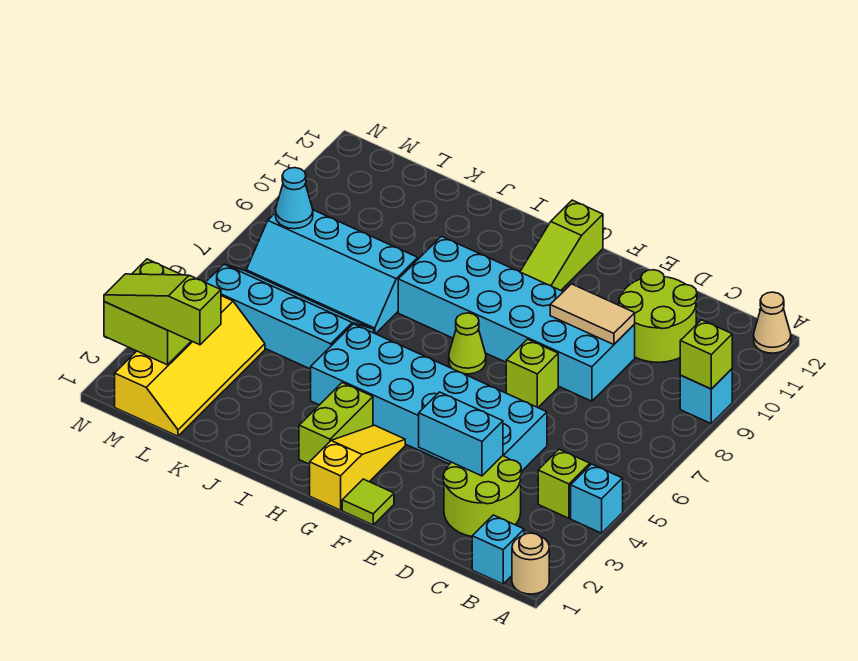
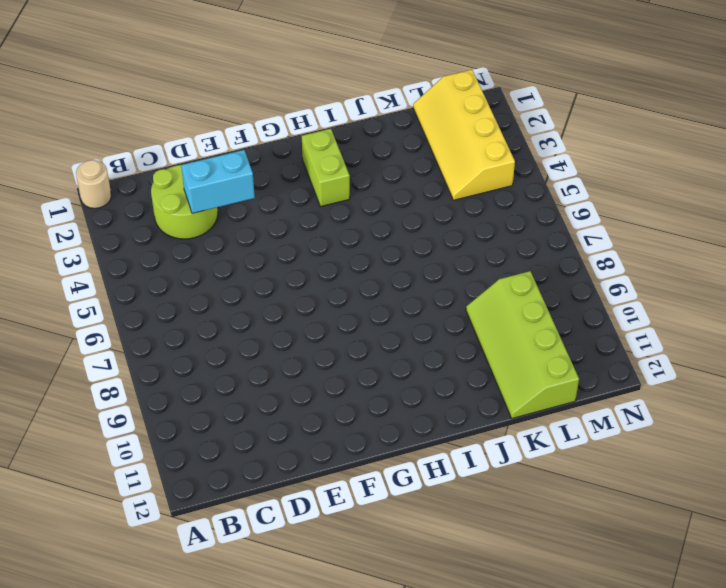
lime 2x4 slope [466,271,579,418] -> none
none -> cyan 1x1 brick [571,464,623,533]
none -> cyan 1x1 brick [680,369,732,423]
none -> tan 1x1 cone [754,292,791,353]

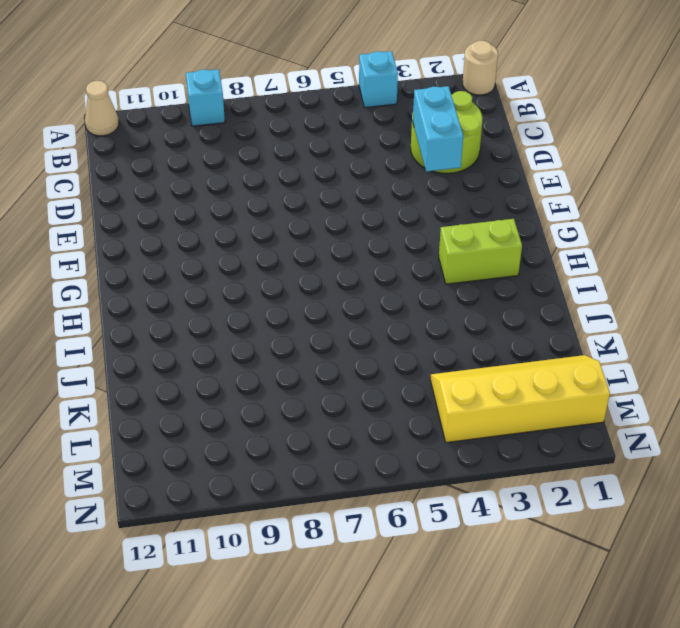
none -> cyan 1x1 brick [472,515,524,584]
none -> lime 1x1 brick [538,449,590,518]
none -> lime 2x2 round brick [619,270,697,362]

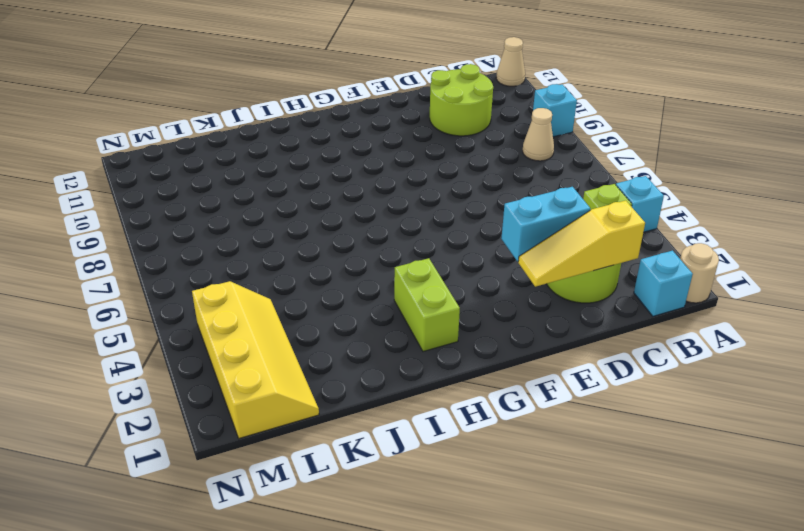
tan 1x1 cone [523,108,554,161] -> none
yellow 1x3 slope [518,201,645,287] -> yellow 1x3 slope turned to [310,425,405,510]
none -> cyan 2x6 brick [311,324,547,472]
none -> cyan 2x6 brick [398,236,635,401]
none -> lime 1x1 brick [506,339,558,408]

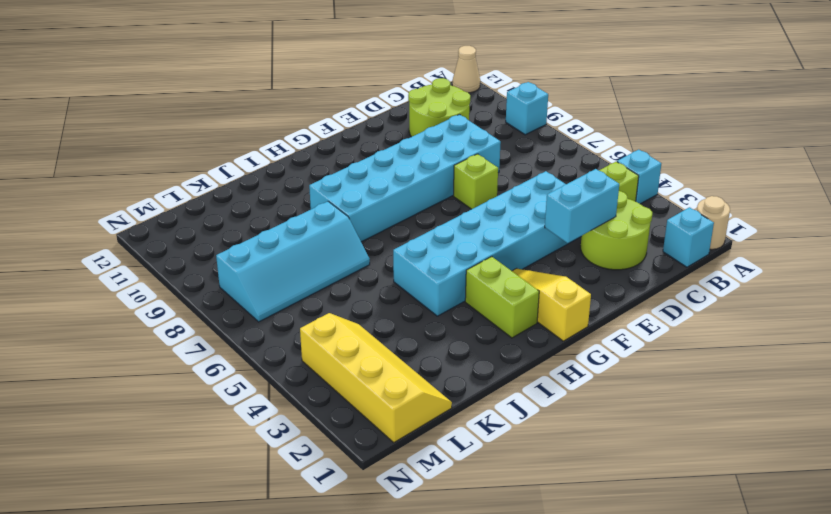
none -> lime 1x1 tile [342,479,394,525]
none -> lime 1x1 cone [449,313,486,374]
none -> lime 1x3 slope [520,200,603,290]

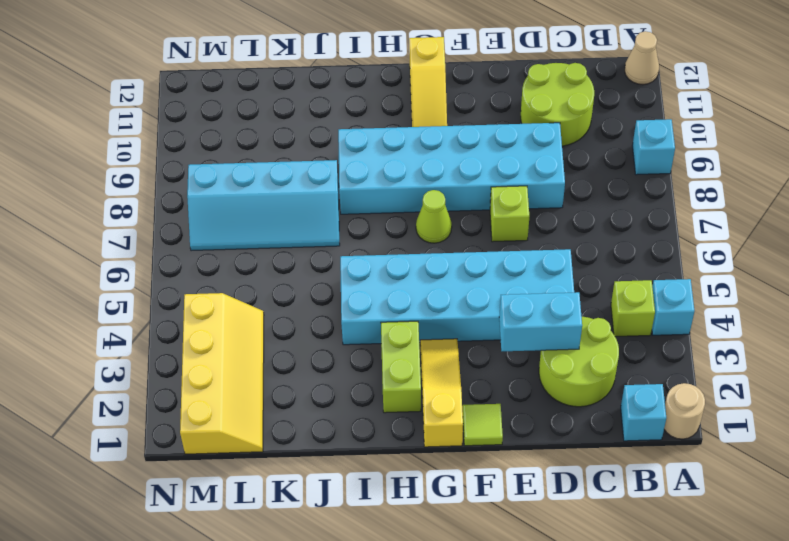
yellow 1x3 slope [409,37,447,127] -> lime 1x3 slope [520,200,603,290]
none -> cyan 2x4 slope [206,264,374,369]
none -> lime 1x1 brick [680,320,732,389]
none -> tan 1x2 tile [550,284,635,345]

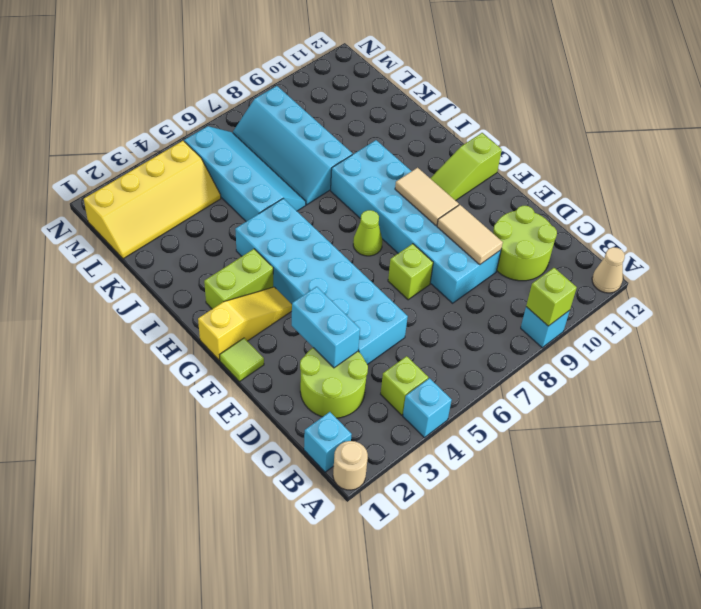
tan 1x2 tile [395,168,459,226] -> none
none -> lime 2x2 brick [104,259,191,365]
none -> cyan 1x1 cone [276,168,313,229]
none -> lime 1x3 slope [104,274,221,345]

